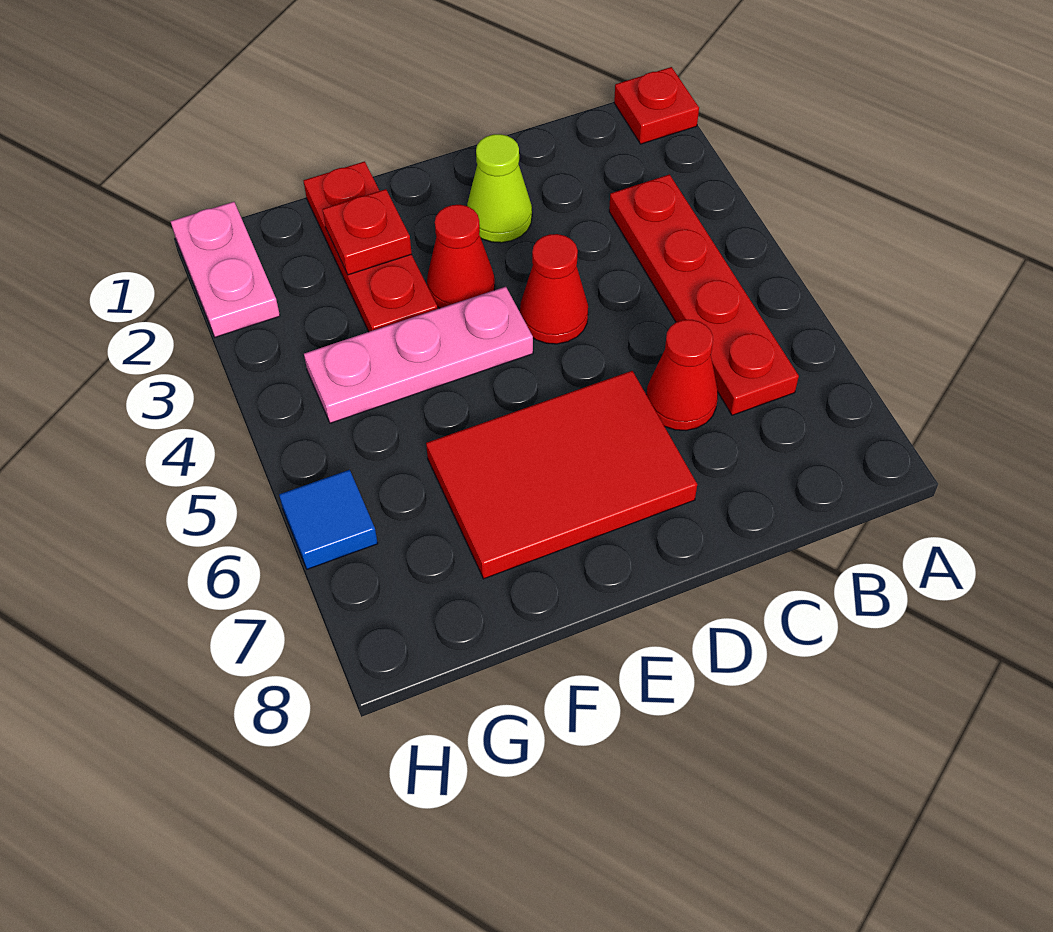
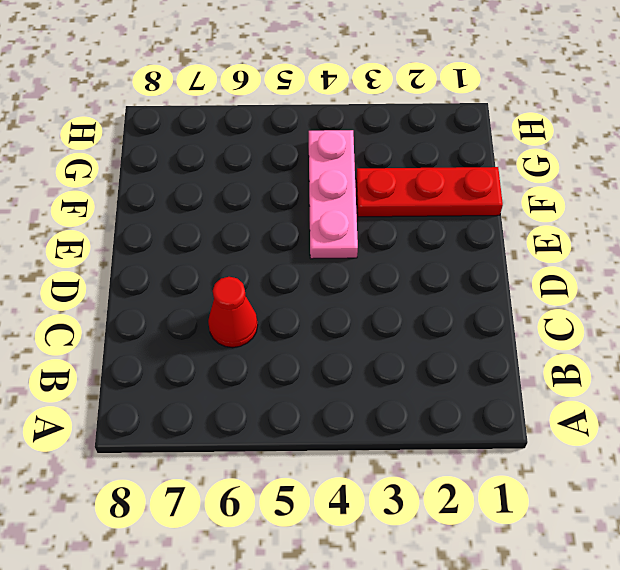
none -> red 1x1 plate [614,67,699,144]
none -> red 1x4 plate [609,174,799,415]
none -> lime 1x1 cone [467,134,532,243]

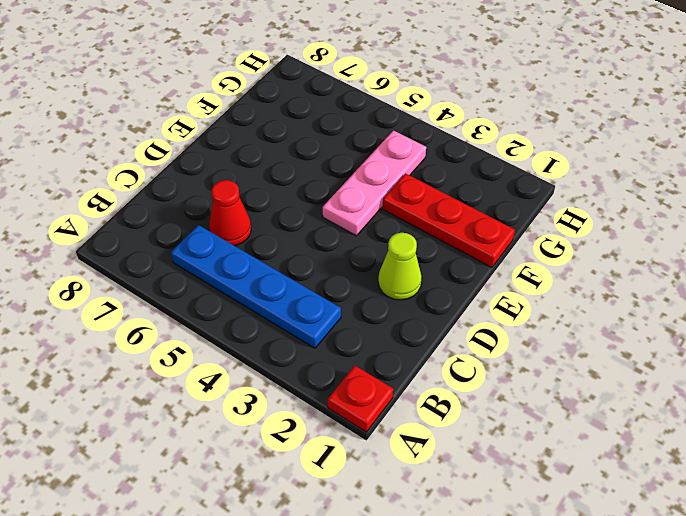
blue 1x4 plate [171,225,341,348] -> red 1x4 plate [609,174,799,415]
none -> red 1x1 cone [520,234,588,344]
none -> red 2x3 tile [426,371,697,579]
none -> red 1x1 cone [427,205,495,308]

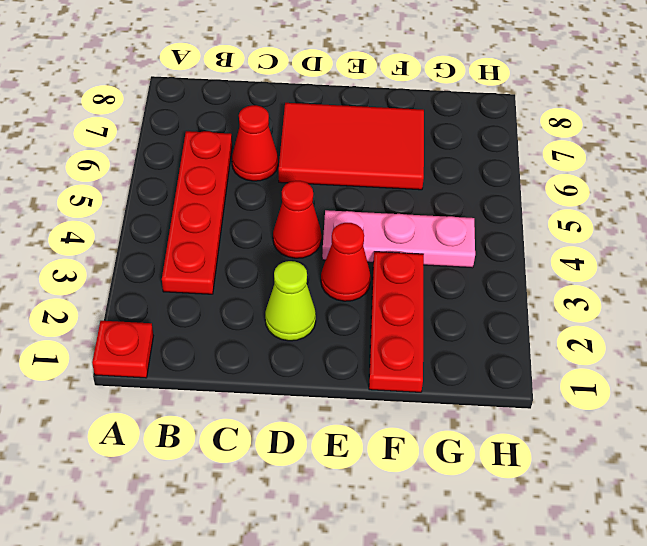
none -> pink 1x2 plate [171,202,280,337]
none -> blue 1x1 tile [279,470,378,569]
none -> red 1x1 plate [322,189,412,275]

